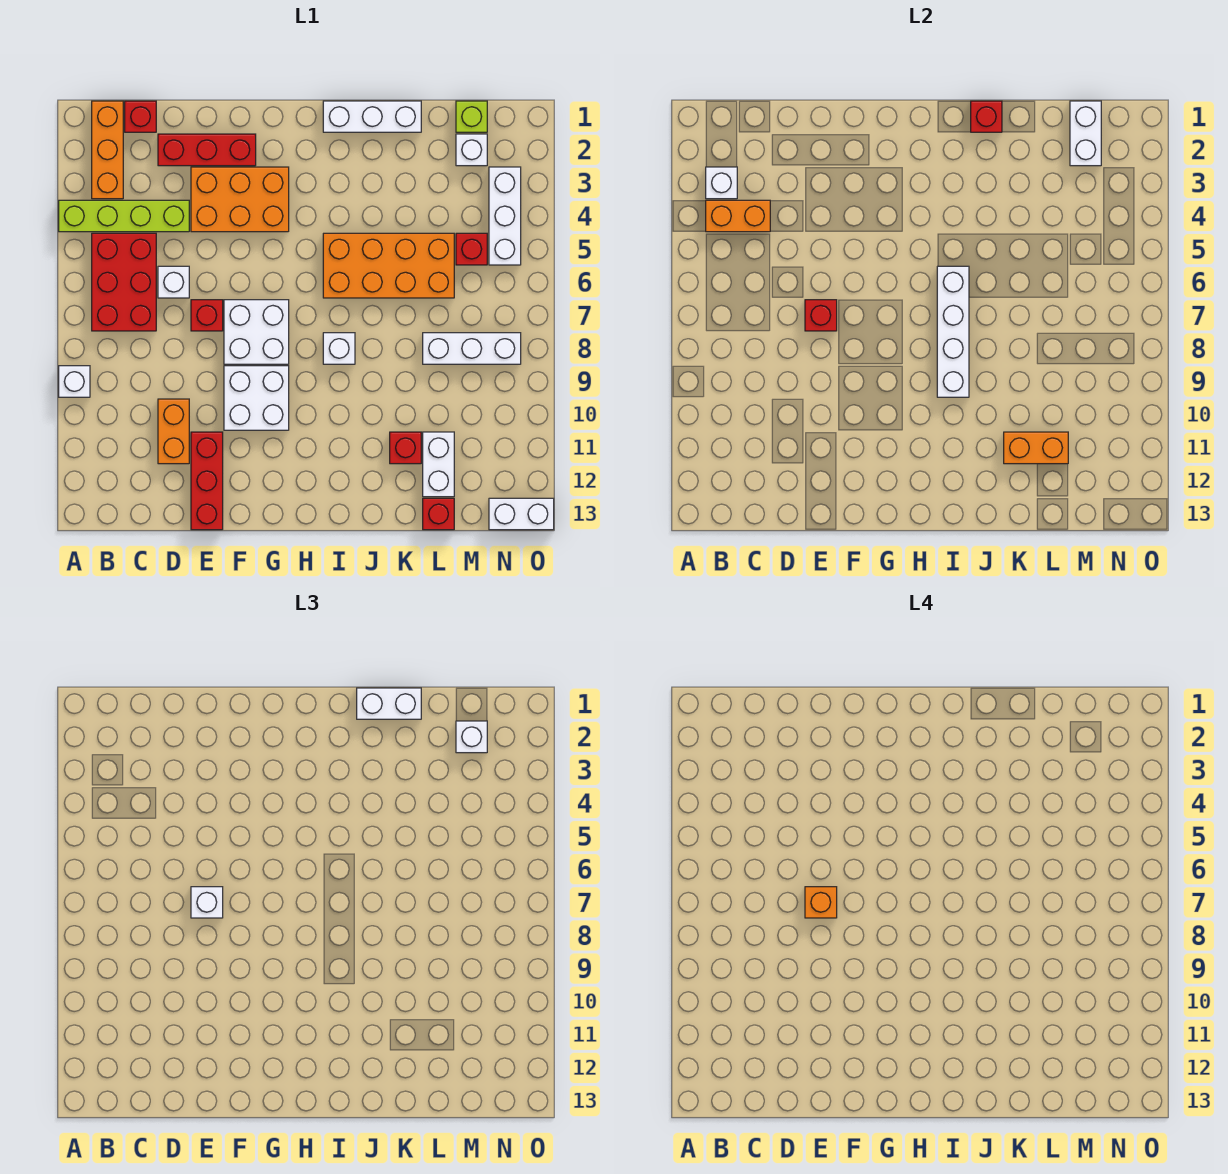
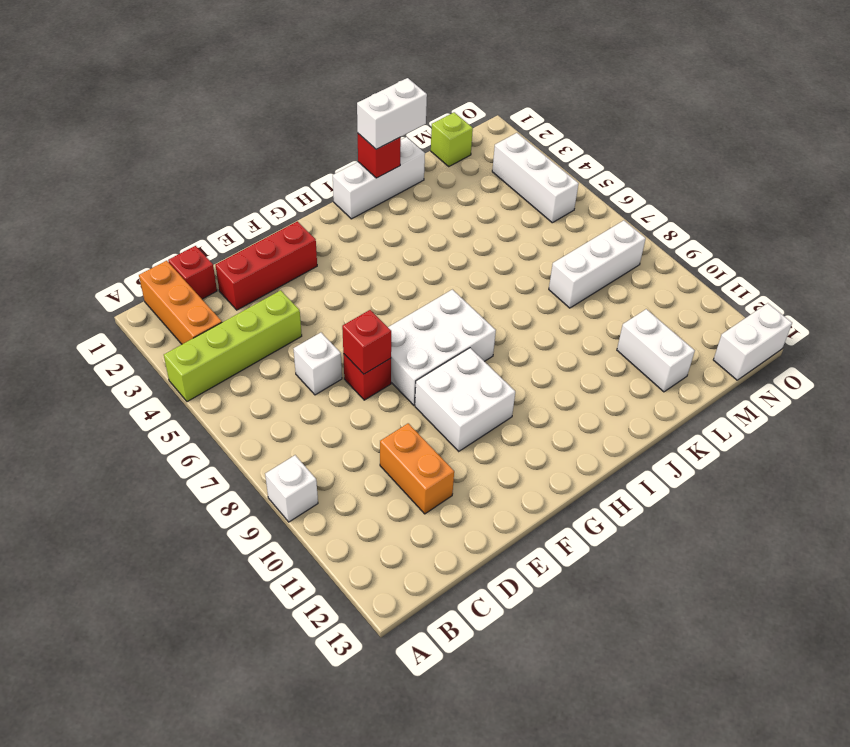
white 2x3 brick [388,290,496,405] -> white 2x2 brick [224,300,289,364]
none -> red 2x3 brick [92,233,156,331]
none -> orange 2x3 brick [191,167,289,232]
none -> red 1x3 brick [191,432,223,530]
none -> orange 2x4 brick [323,233,454,298]

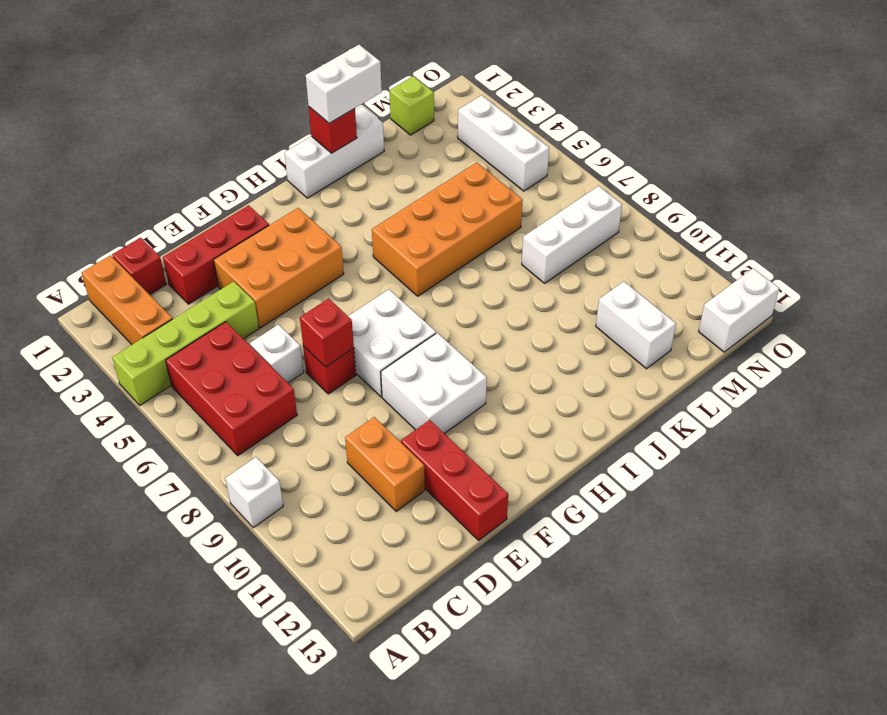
none -> white 1x1 brick [323,333,355,364]
none -> red 1x1 brick [390,432,421,464]
none -> red 1x1 brick [423,498,454,530]
none -> white 1x1 brick [456,134,487,166]

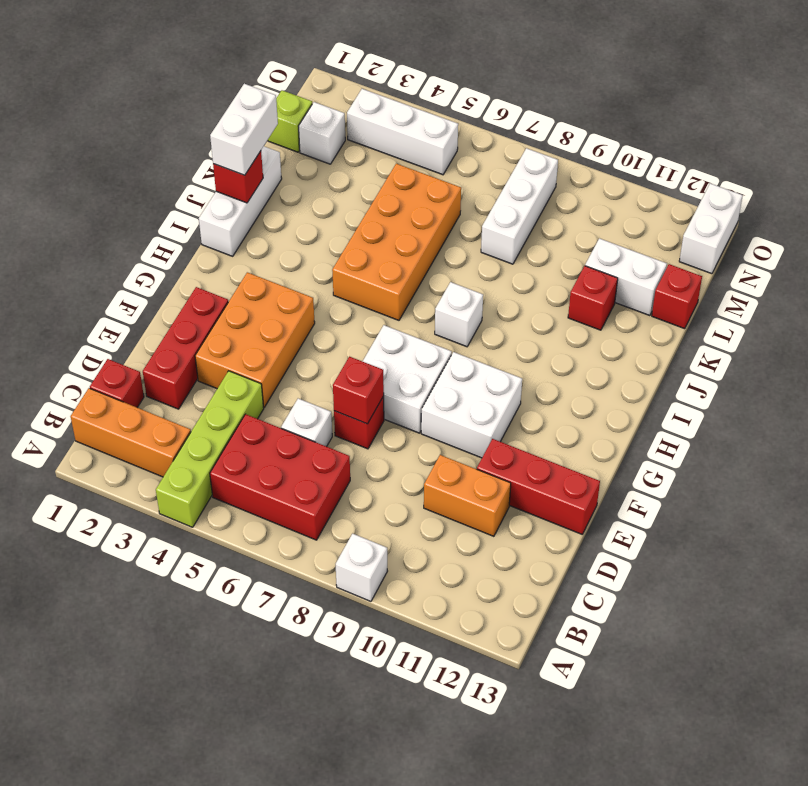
none -> red 1x1 brick [456,233,487,265]
none -> white 1x1 brick [706,167,737,199]
none -> orange 1x2 brick [706,200,770,232]
none -> white 1x4 brick [937,266,969,397]

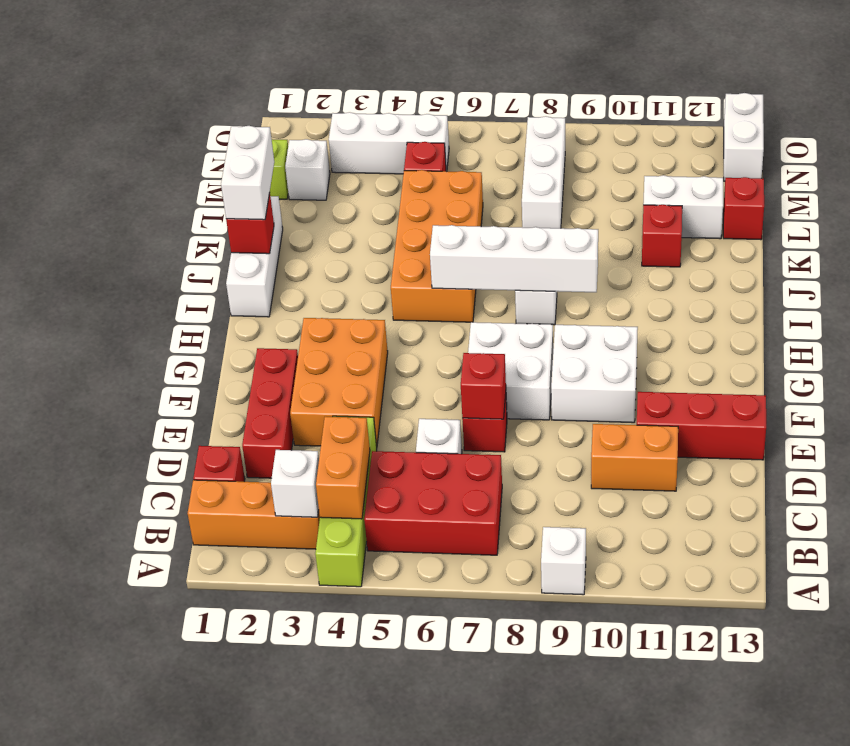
none -> orange 1x2 brick [1004,432,1068,464]
none -> white 1x2 brick [1070,101,1101,166]
none -> white 1x1 brick [191,887,223,918]
none -> white 1x1 brick [456,721,487,753]

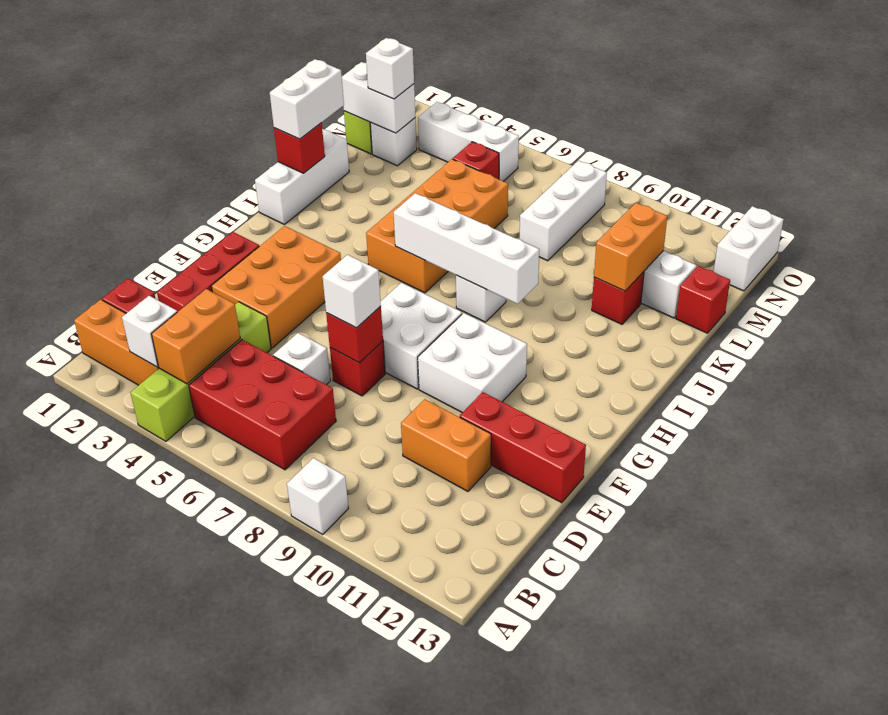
none -> orange 1x1 brick [805,887,837,918]

